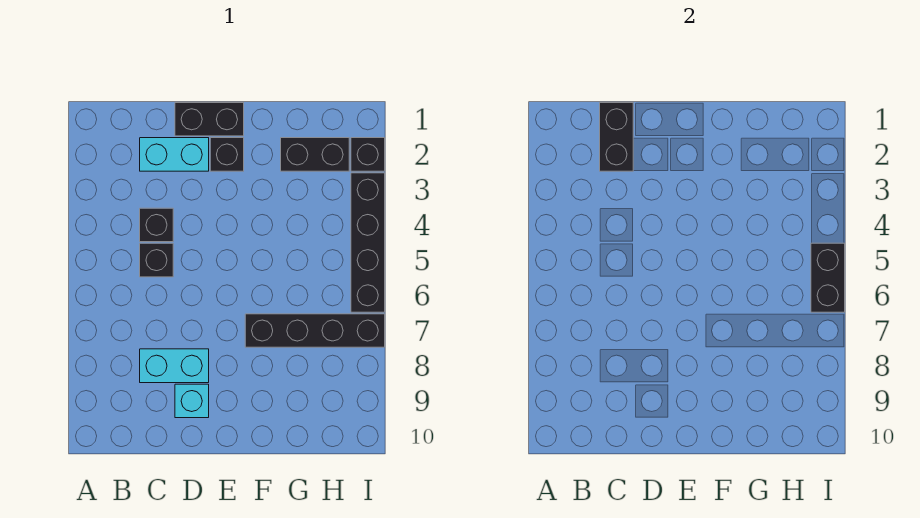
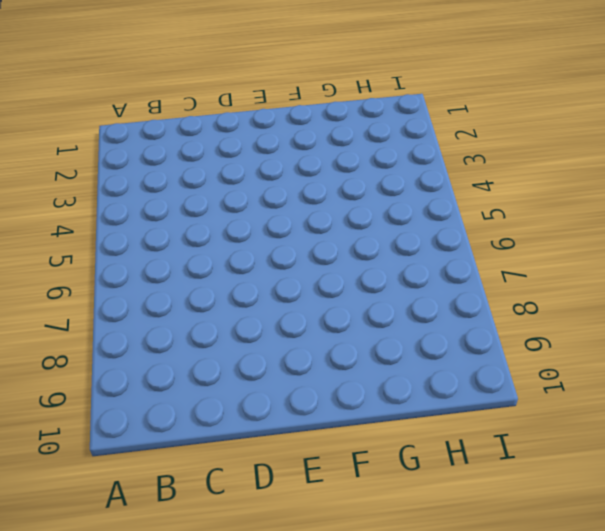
none -> cyan 1x2 brick [140,138,209,171]
none -> black 1x1 brick [140,208,173,242]
none -> black 1x1 brick [140,243,173,277]

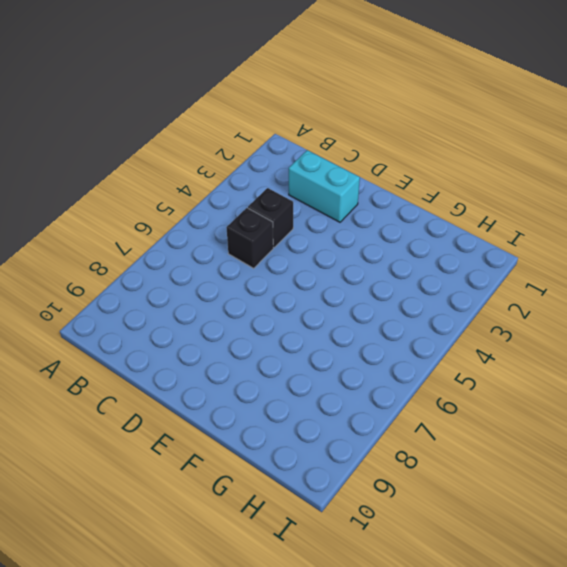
none -> cyan 1x2 brick [140,349,209,383]
none -> black 1x2 brick [175,103,244,136]
none -> cyan 1x1 brick [175,384,209,418]

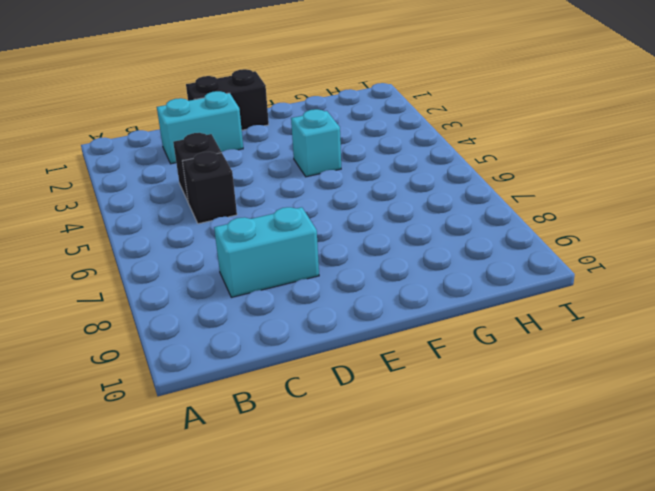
cyan 1x1 brick [291,109,341,177] -> cyan 1x1 brick moved to [175,384,209,418]
none -> black 1x1 brick [210,138,244,171]
none -> black 1x4 brick [245,314,385,347]
none -> black 1x2 brick [281,138,349,171]

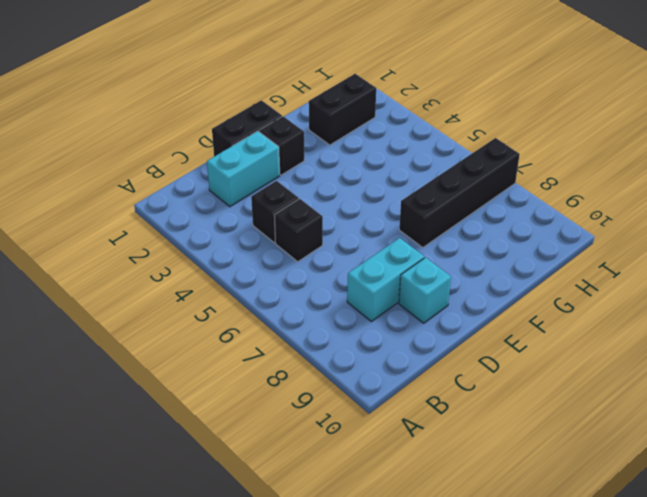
none -> black 1x1 brick [351,138,385,171]
none -> black 1x4 brick [351,173,385,312]
none -> black 1x2 brick [600,103,633,171]

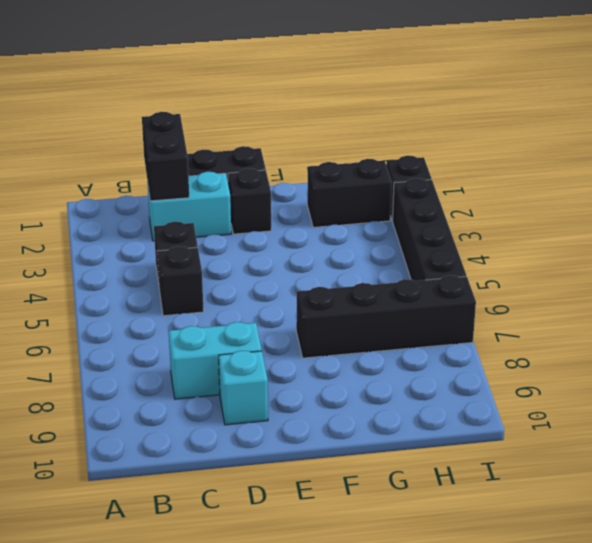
none -> black 1x2 brick [811,243,845,312]

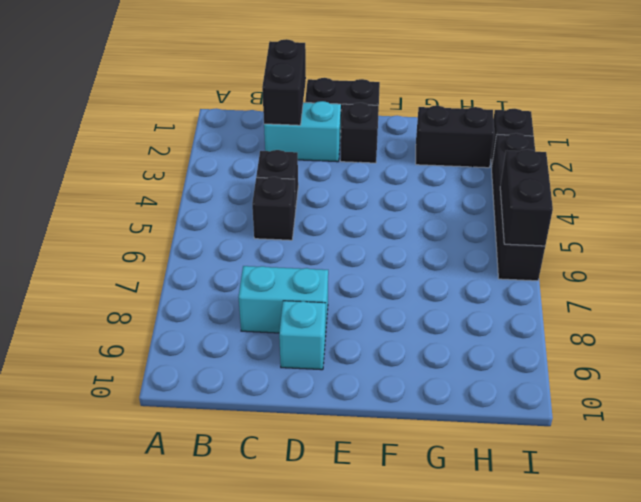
none -> black 1x4 brick [245,314,385,347]

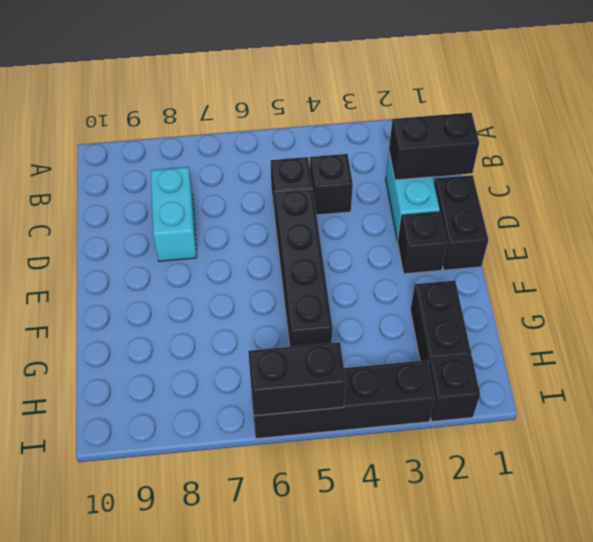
black 1x4 brick [274,189,332,347] -> black 1x4 brick moved to [245,314,385,347]
none -> cyan 1x1 brick [175,384,209,418]

